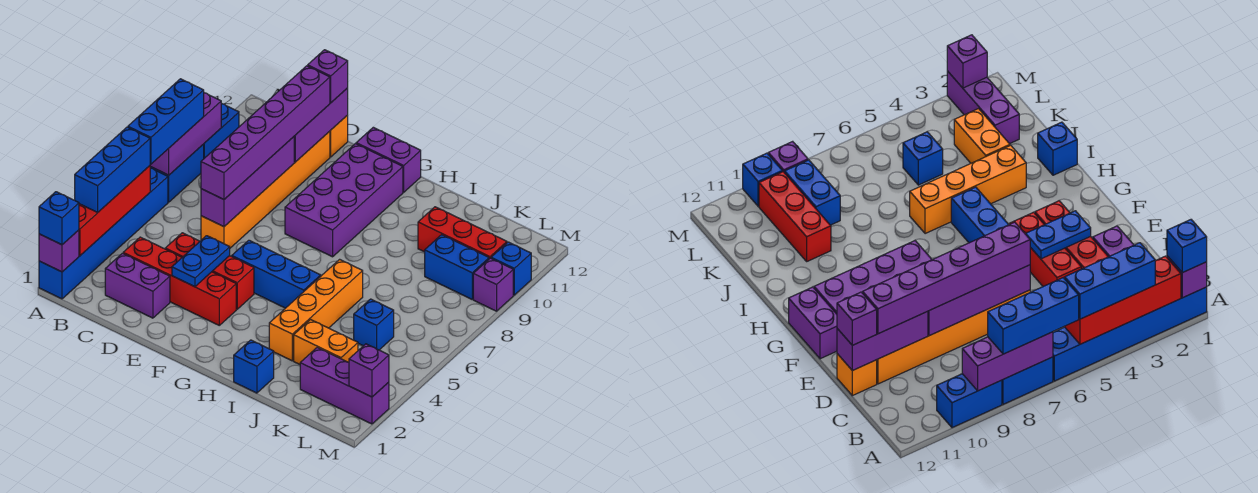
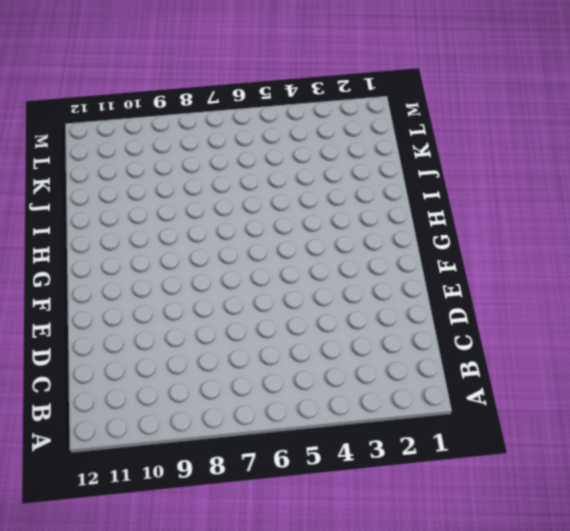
none -> blue 1x6 brick [39,168,168,299]
none -> blue 1x2 brick [150,144,204,202]
none -> blue 1x2 brick [204,104,239,158]
none -> purple 1x2 brick [105,253,170,318]

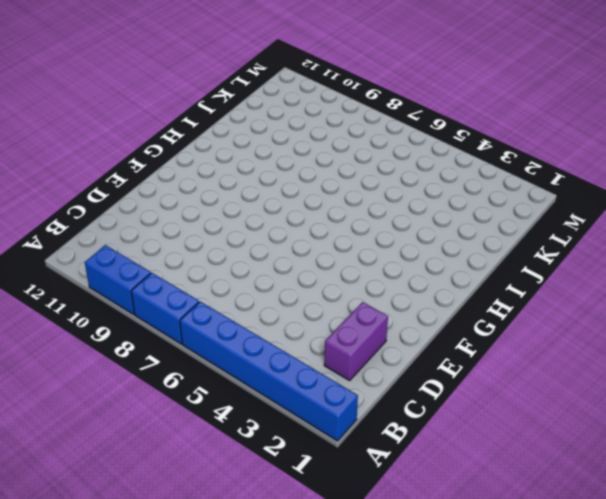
none -> red 1x4 brick [123,237,236,325]
none -> red 1x3 brick [165,233,254,309]
none -> orange 1x6 brick [201,131,330,248]
none -> orange 1x1 brick [330,115,348,157]

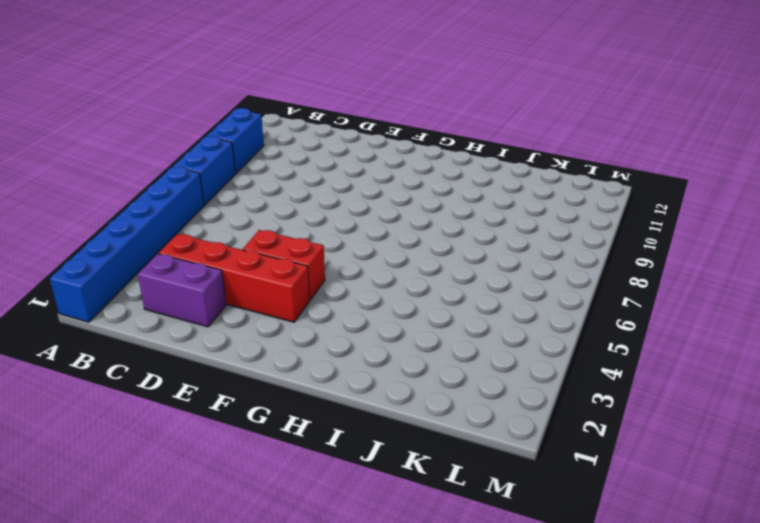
red 1x2 brick [243,230,325,300] -> red 1x3 brick [165,233,254,309]
none -> orange 1x6 brick [201,131,330,248]
none -> orange 1x1 brick [330,115,348,157]
none -> blue 1x3 brick [232,240,321,308]
none -> purple 2x4 brick [285,144,403,257]

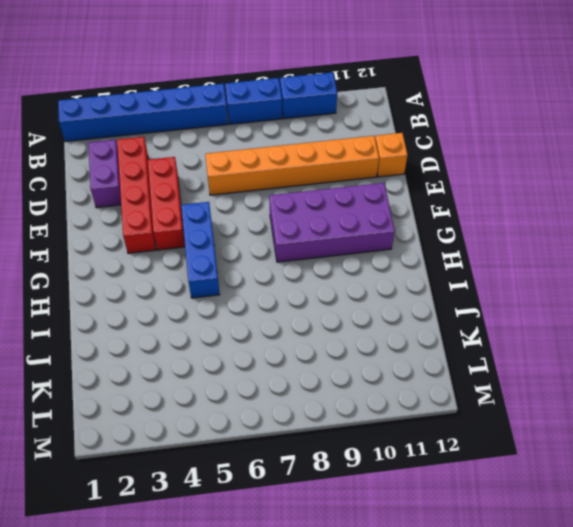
none -> purple 1x2 brick [356,127,421,192]
none -> blue 1x1 brick [234,340,274,393]
none -> orange 1x4 brick [269,259,363,361]
none -> orange 1x2 brick [294,320,358,364]

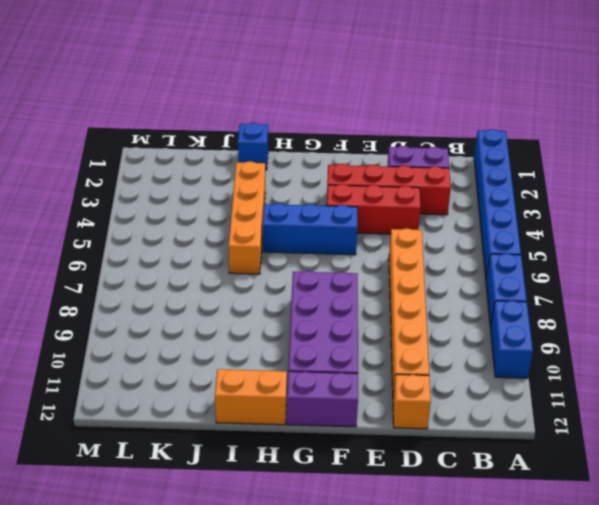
orange 1x2 brick [215,369,287,425] -> orange 1x2 brick moved to [294,320,358,364]
none -> red 1x3 brick [418,207,507,259]
none -> purple 1x3 brick [300,347,389,424]
none -> blue 1x1 brick [354,299,394,350]
none -> blue 1x2 brick [425,235,489,299]

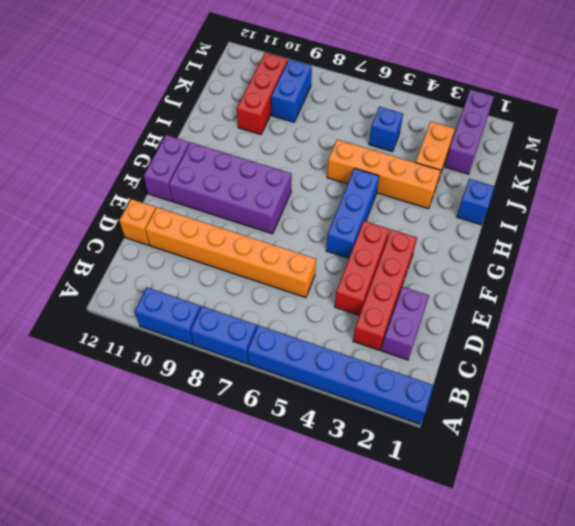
none -> purple 1x1 brick [473,258,513,311]
none -> blue 1x1 brick [491,242,531,295]
none -> purple 1x1 brick [39,230,79,272]
none -> red 1x4 brick [79,166,150,256]

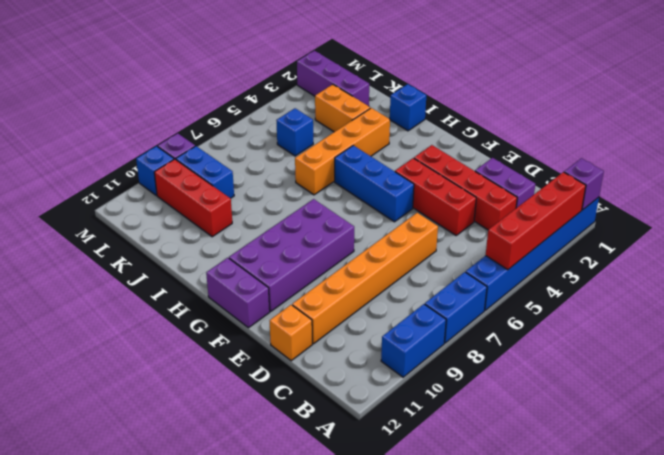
none -> purple 1x3 brick [150,93,221,175]
none -> purple 1x4 brick [201,137,294,227]
none -> purple 1x3 brick [294,88,348,162]
none -> blue 1x2 plate [172,236,230,287]

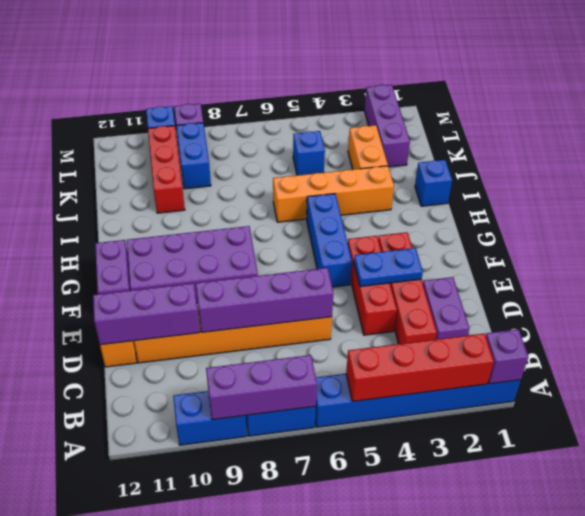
none -> purple 1x1 brick [349,344,389,397]
none -> blue 1x1 brick [39,192,79,245]
none -> blue 1x3 brick [75,127,150,213]
none -> blue 1x3 brick [128,79,204,164]

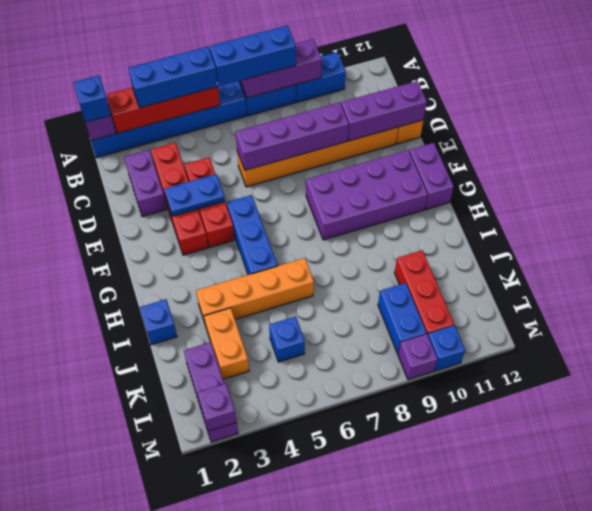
none -> purple 1x6 brick [201,66,330,200]
none -> purple 1x1 brick [308,50,348,103]

